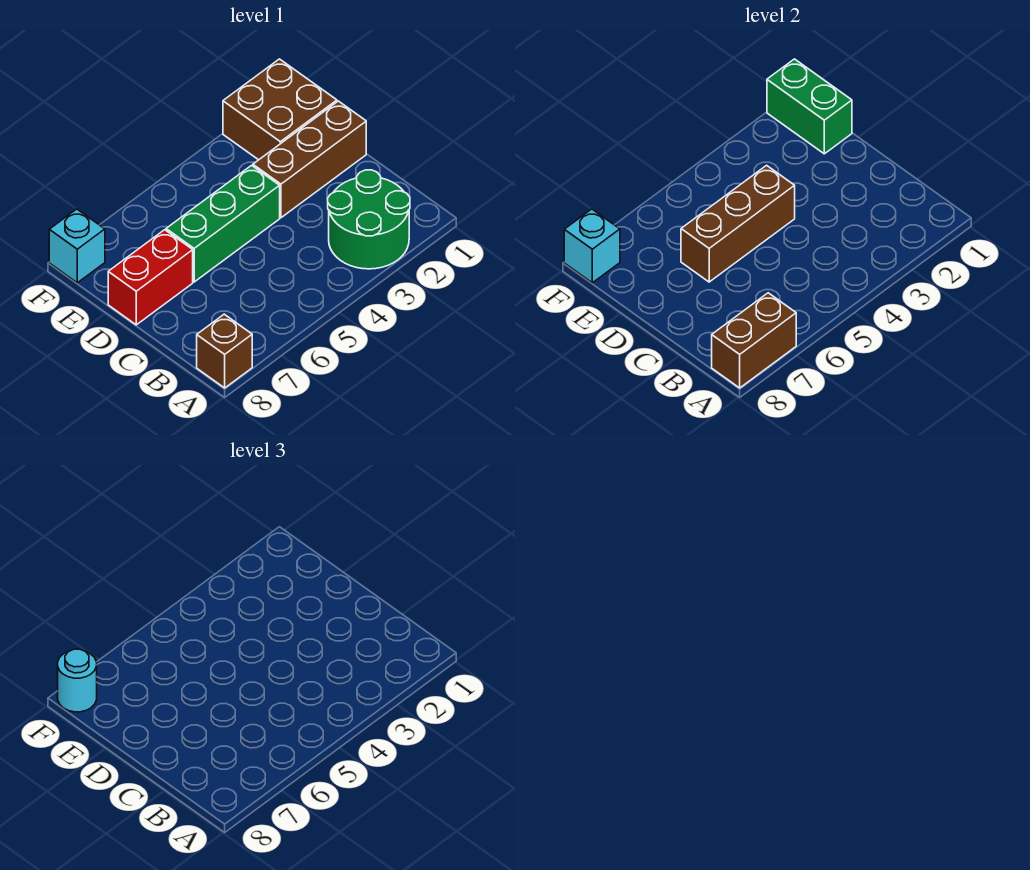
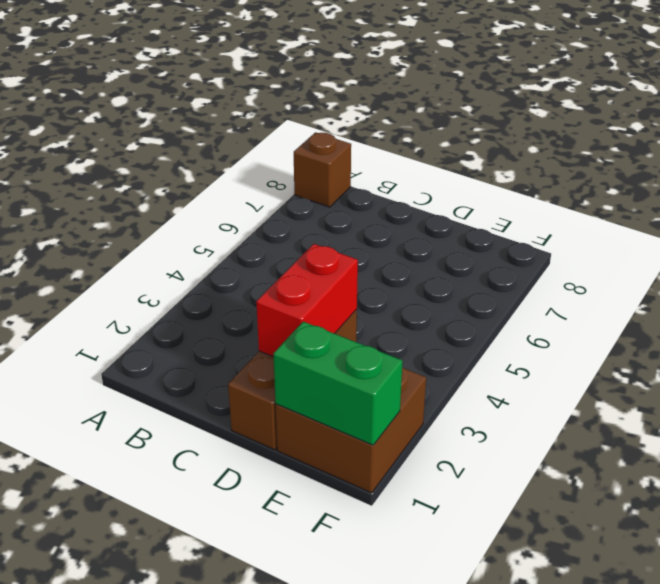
red 1x2 brick [256,244,358,357] -> red 1x2 brick moved to [108,230,193,325]
none -> green 2x2 round brick [328,170,410,269]
none -> green 1x3 brick [166,165,280,282]
none -> cyan 1x1 brick [49,209,105,283]

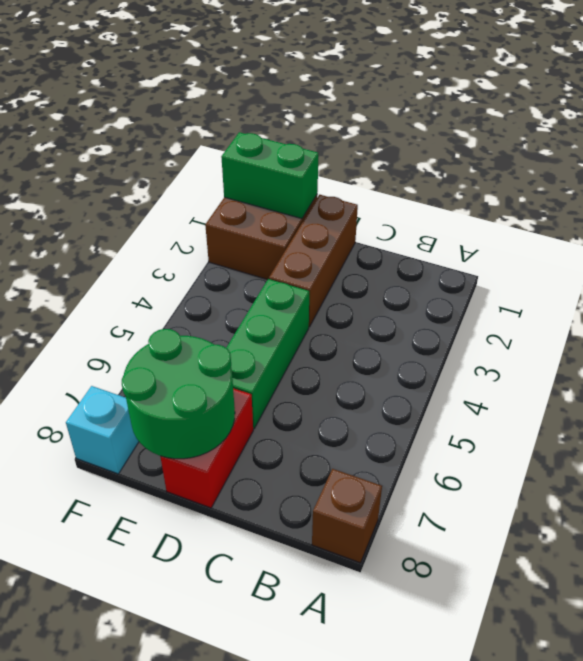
green 2x2 round brick [122,329,235,459] -> green 2x2 round brick moved to [328,170,410,269]
none -> brown 1x2 brick [712,293,796,388]
none -> brown 1x3 brick [681,165,795,282]
none -> cyan 1x1 brick [564,209,620,283]

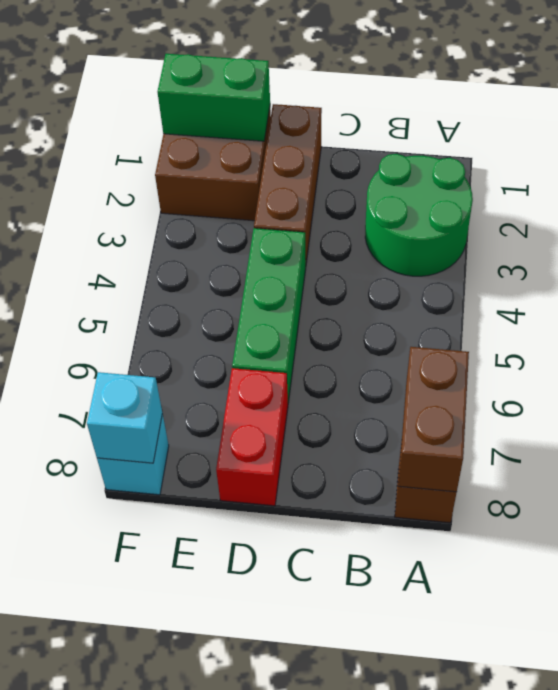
none -> brown 1x3 brick [681,165,795,282]
none -> cyan 1x1 round brick [58,649,97,712]

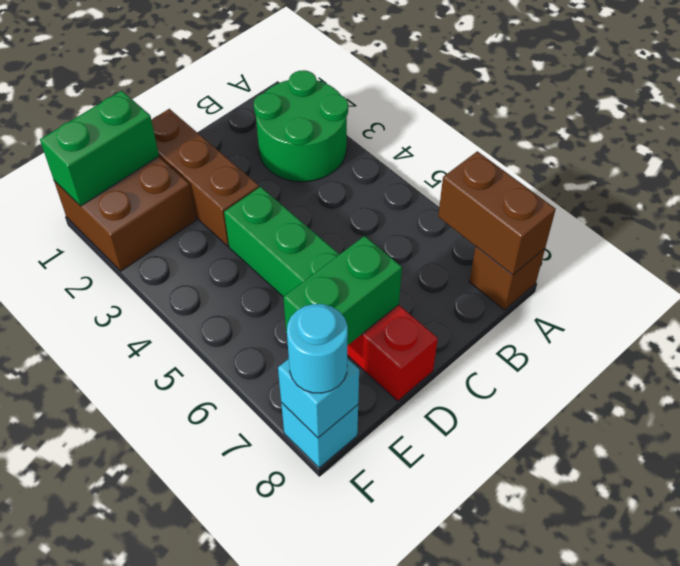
green 1x2 brick [283,236,402,346] -> none
none -> brown 1x3 brick [681,165,795,282]

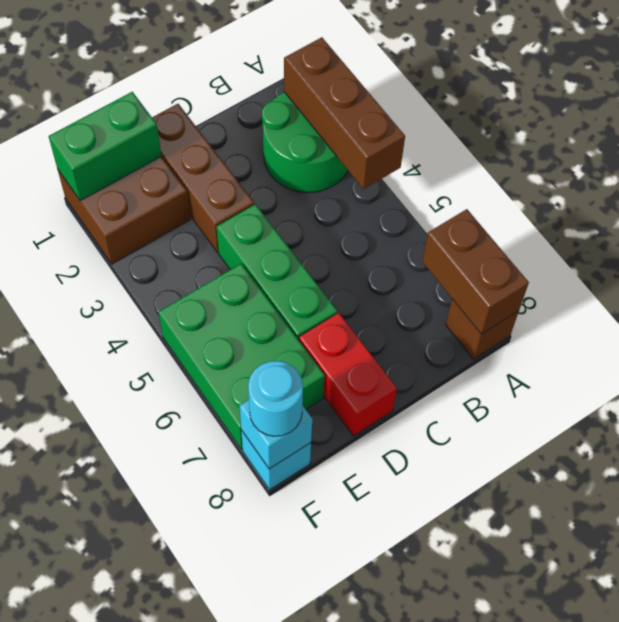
brown 1x3 brick [284,37,405,189] -> brown 1x3 brick moved to [681,165,795,282]
green 2x3 brick [158,264,325,450] -> none

